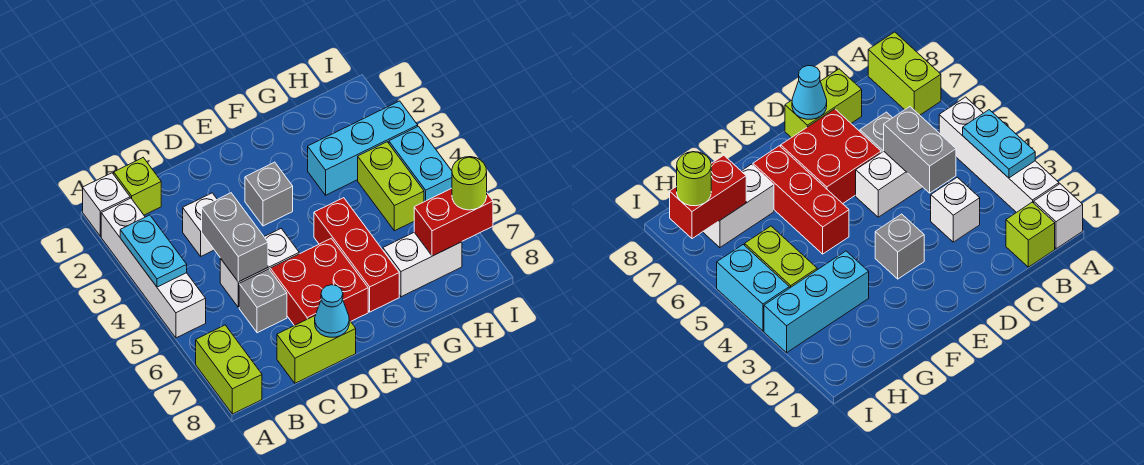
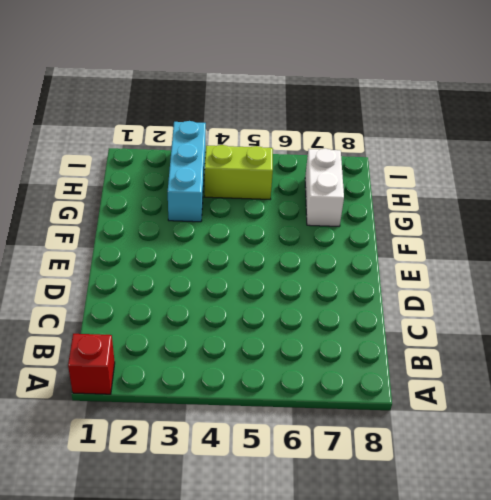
red 1x1 brick [68,334,115,394] -> white 1x1 brick [83,173,130,236]
none -> white 1x4 brick [101,198,206,338]
none -> lime 1x2 brick [196,325,262,414]
none -> lime 1x1 brick [114,158,161,215]

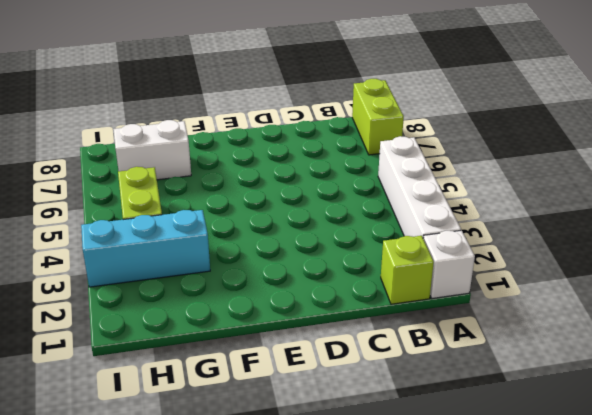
none -> white 1x1 brick [183,193,217,256]
none -> white 1x2 brick [220,229,299,307]
none -> grey 1x1 brick [239,269,287,333]

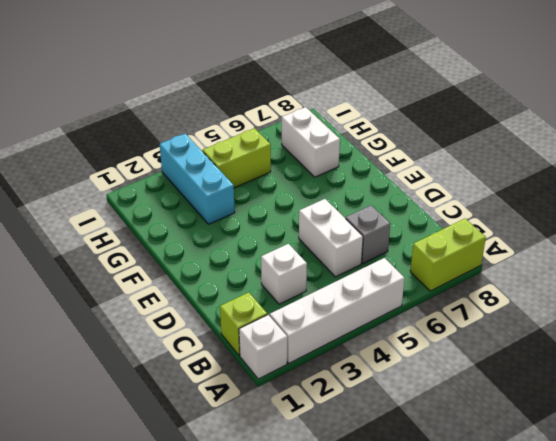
none -> lime 1x2 brick [277,316,356,383]
none -> red 2x2 brick [270,239,368,326]
none -> grey 1x1 brick [245,162,293,226]

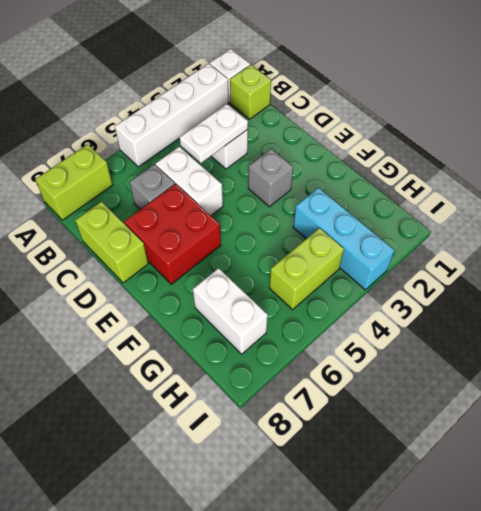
white 1x2 plate [180,104,248,163] -> grey 1x2 brick [202,193,268,282]
none -> red 1x3 brick [314,198,399,312]
none -> cyan 1x2 brick [389,126,452,202]
none -> cyan 1x2 plate [120,215,187,287]

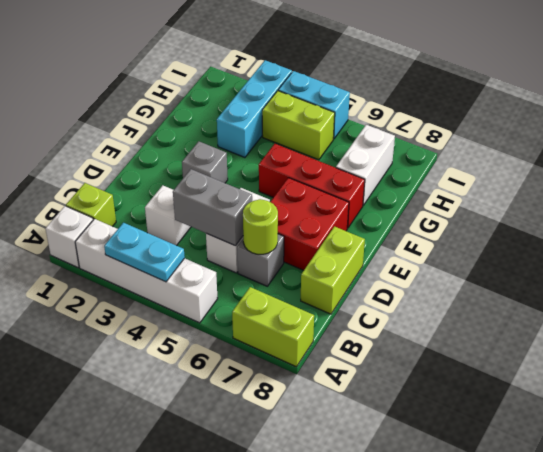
lime 1x1 round brick [243,199,278,254] -> lime 1x1 round brick moved to [452,157,487,210]
none -> cyan 1x1 cone [315,285,349,337]
none -> red 1x2 brick [414,188,493,256]

